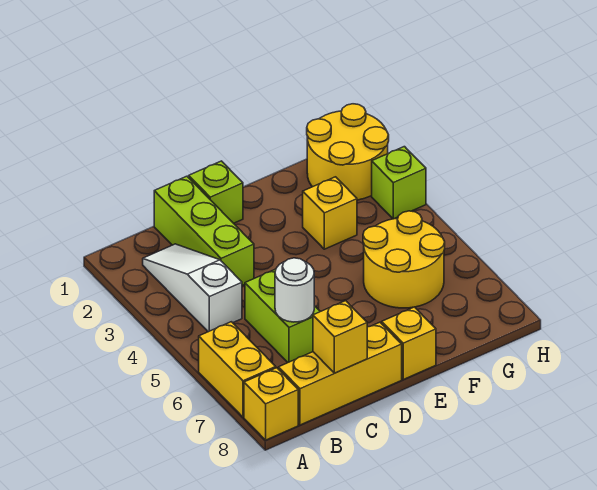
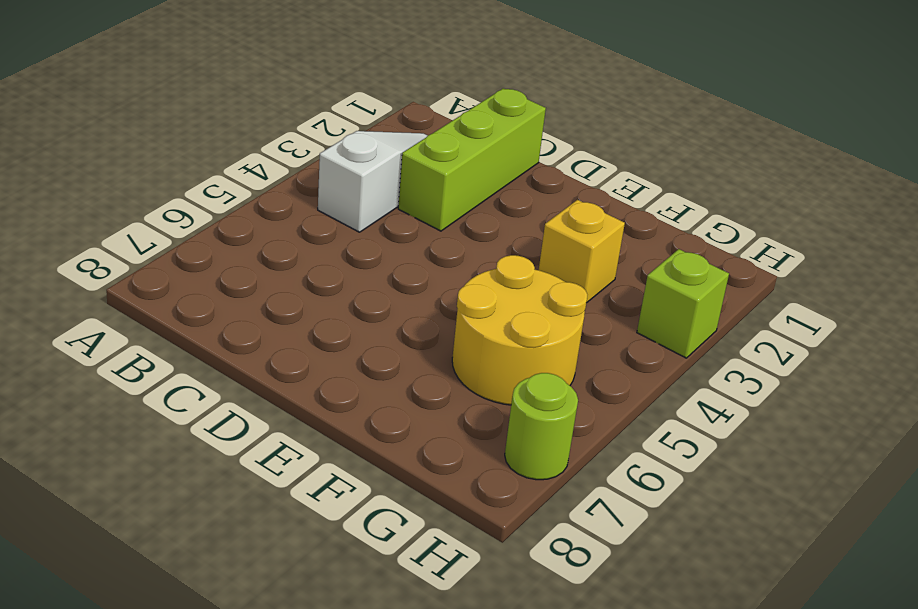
lime 1x1 round brick [505,373,578,480] -> none
none -> yellow 1x2 brick [199,322,276,417]
none -> yellow 1x1 brick [244,368,298,440]
none -> yellow 1x3 brick [278,322,402,425]

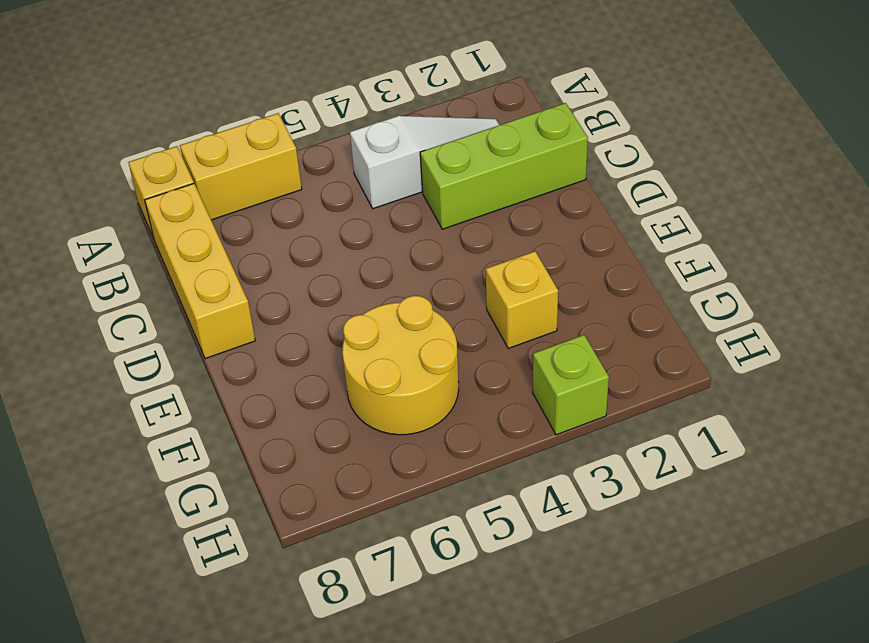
none -> lime 1x2 brick [245,269,320,362]
none -> lime 1x1 brick [189,161,243,223]
none -> yellow 1x1 brick [382,307,436,379]

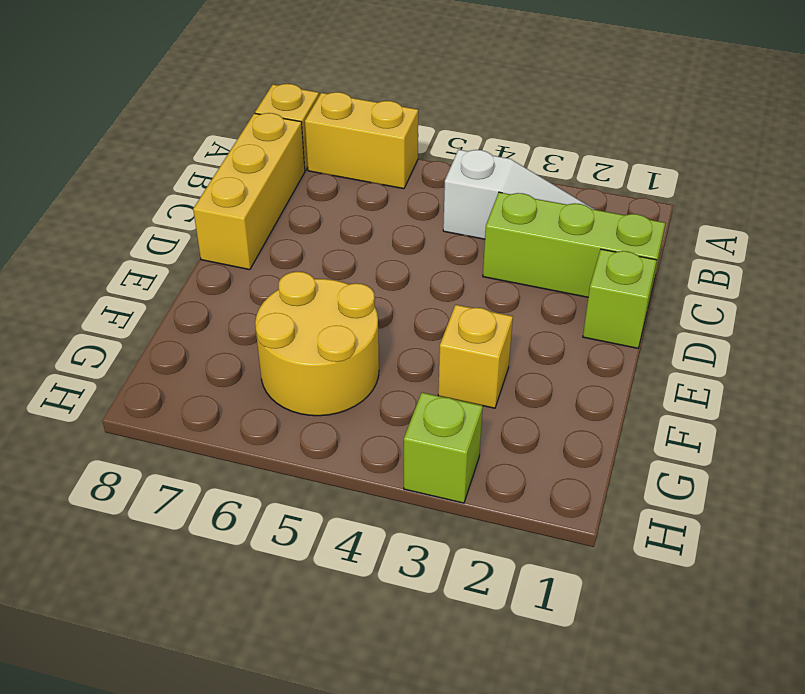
none -> lime 1x2 brick [245,269,320,362]
none -> yellow 1x1 brick [382,307,436,379]
none -> yellow 2x2 round brick [307,104,389,200]

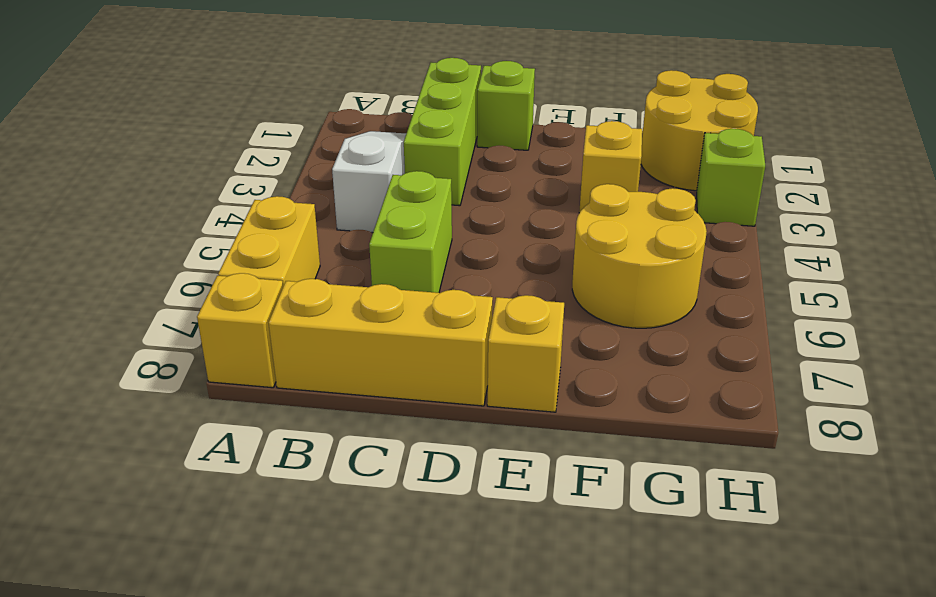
none -> white 1x1 round brick [275,258,314,322]
none -> yellow 1x1 brick [313,301,367,373]

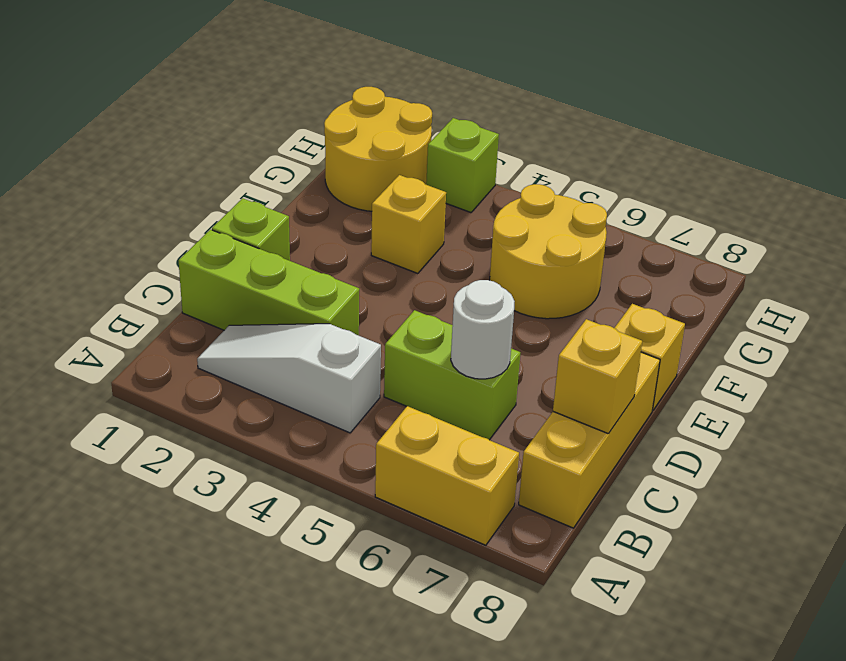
none -> yellow 1x1 brick [244,368,298,440]

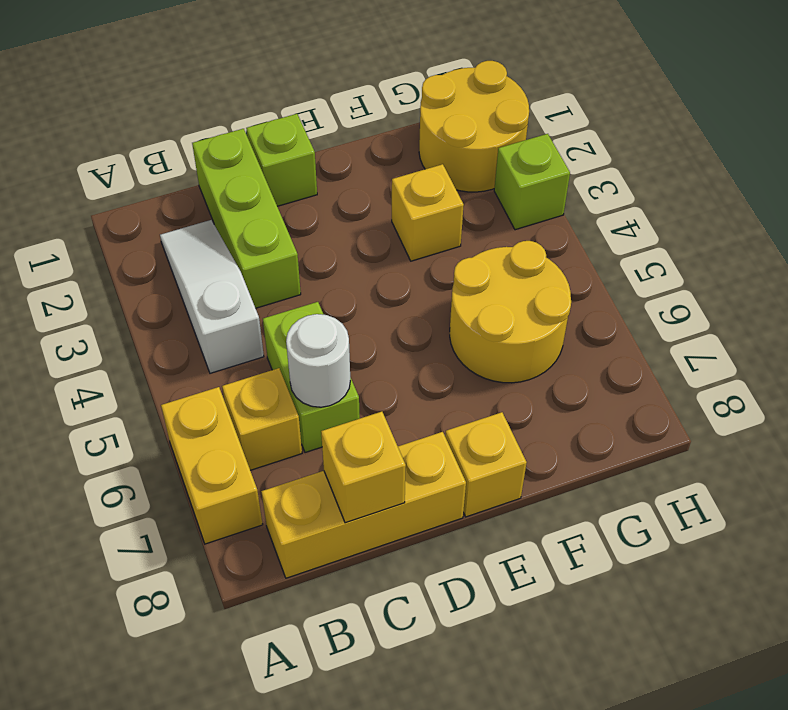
yellow 1x1 brick [222,368,302,470] -> yellow 1x1 brick moved to [244,368,298,440]

